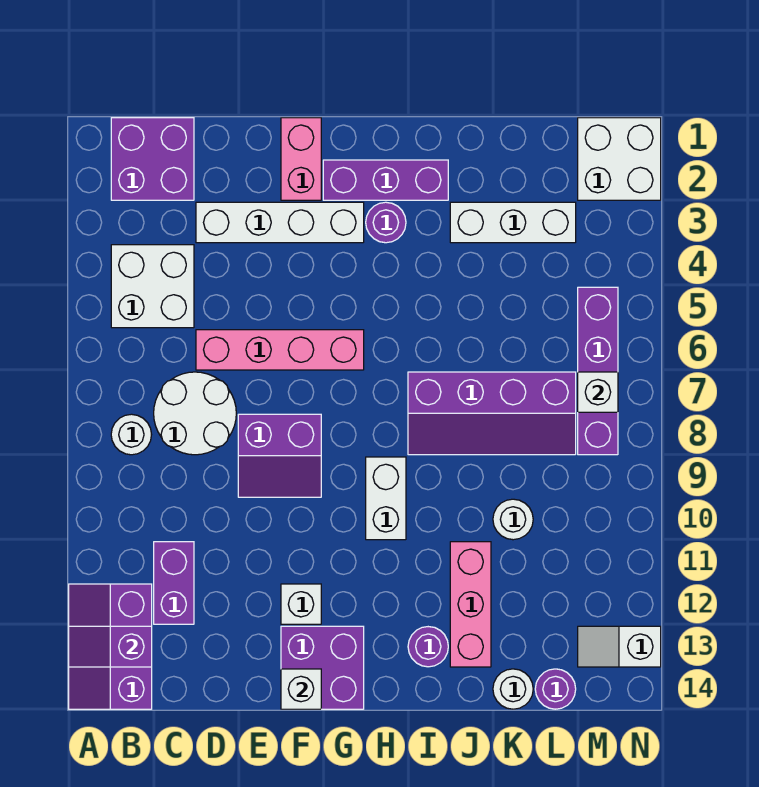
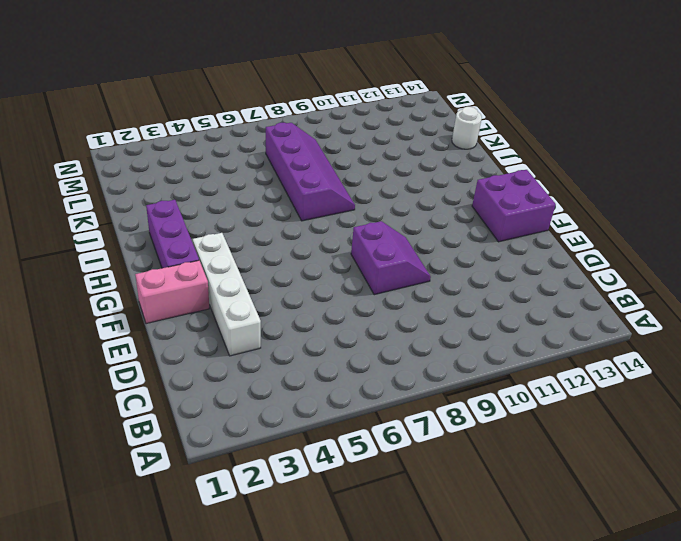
none -> purple 2x3 slope [69,584,152,709]
none -> purple 2x2 brick [111,118,194,200]
none -> white 2x2 brick [111,245,194,328]

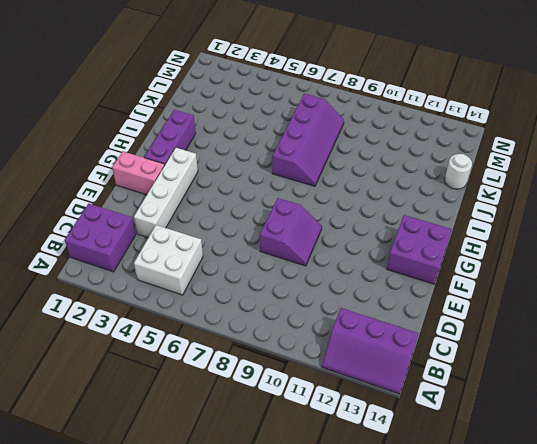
none -> white 1x1 round brick [111,414,152,455]
none -> white 2x2 round brick [154,372,236,455]
none -> purple 1x2 brick [154,542,194,624]

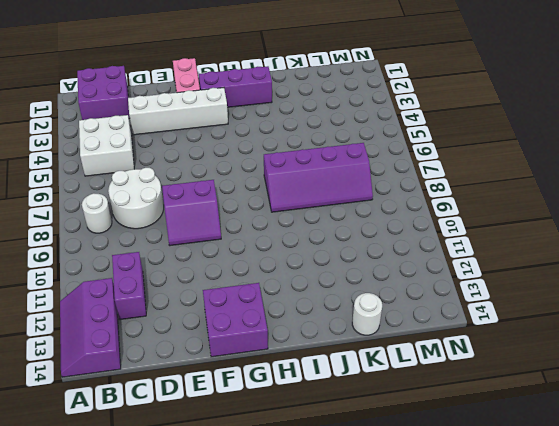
none -> pink 1x4 brick [196,330,364,370]
none -> white 1x1 brick [281,584,321,624]
none -> purple 1x1 round brick [366,202,406,243]

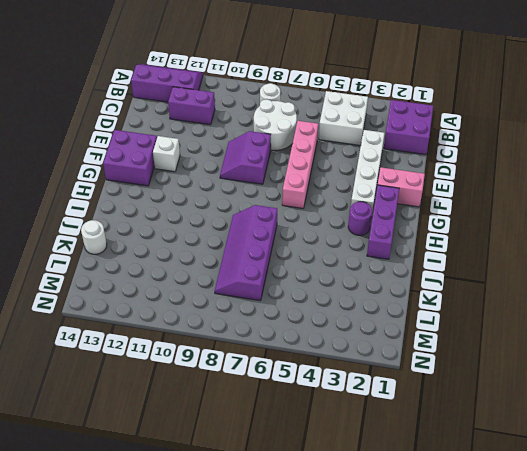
none -> white 1x2 brick [366,457,406,540]
none -> purple 1x1 round brick [408,627,448,667]
none -> white 1x3 brick [450,202,576,243]

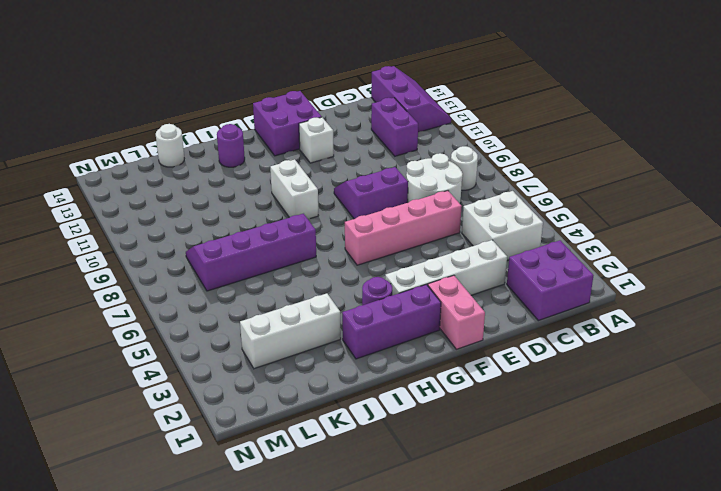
none -> pink 1x3 brick [450,542,491,667]
none -> white 1x1 round brick [493,499,533,540]
none -> purple 1x1 round brick [535,669,576,709]

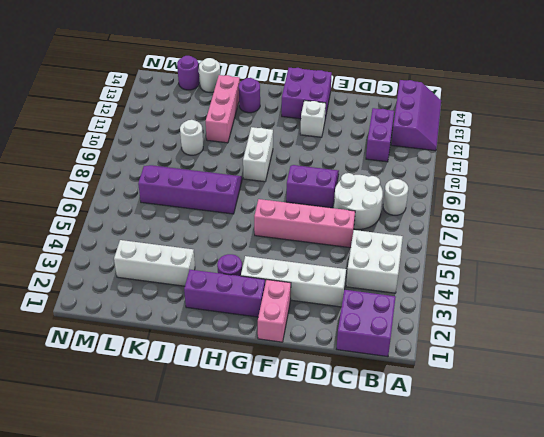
none -> white 2x2 brick [578,118,661,200]
none -> purple 1x4 brick [578,287,618,455]
none -> white 1x2 slope [578,626,661,667]

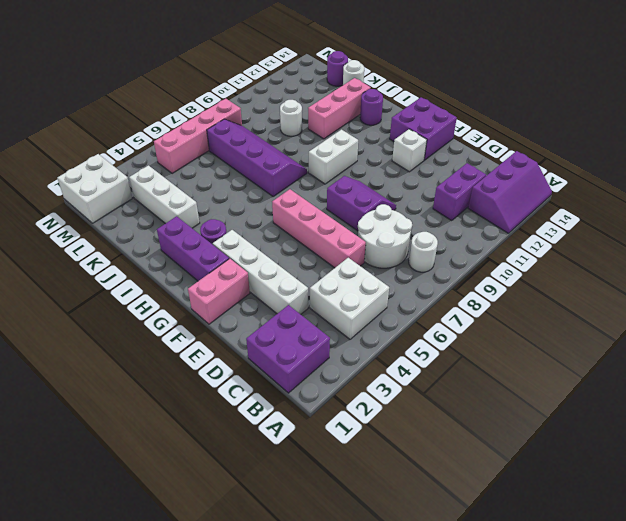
pink 1x4 brick [154,99,242,174] -> purple 1x4 brick [578,287,618,455]
none -> white 1x2 slope [578,626,661,667]
none -> purple 1x2 slope [69,626,152,667]
none -> white 1x1 brick [281,669,321,709]

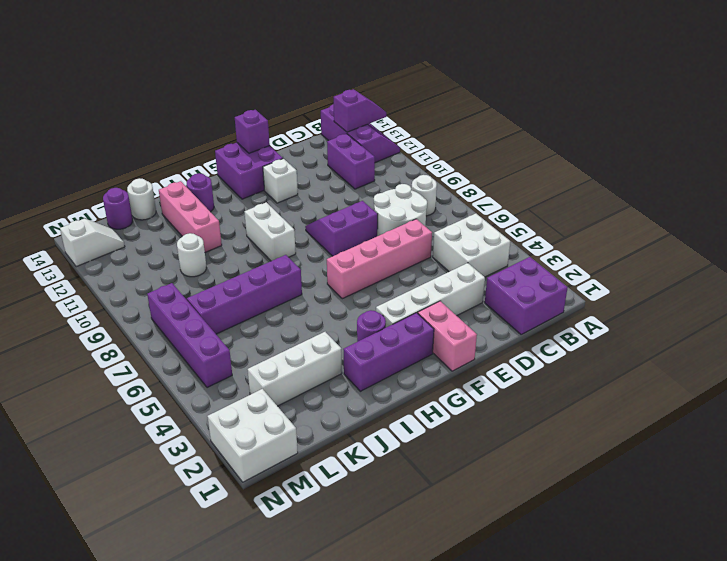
purple 1x1 brick [235,110,270,153] -> white 1x1 brick [281,669,321,709]
none -> white 1x1 brick [578,372,618,412]

